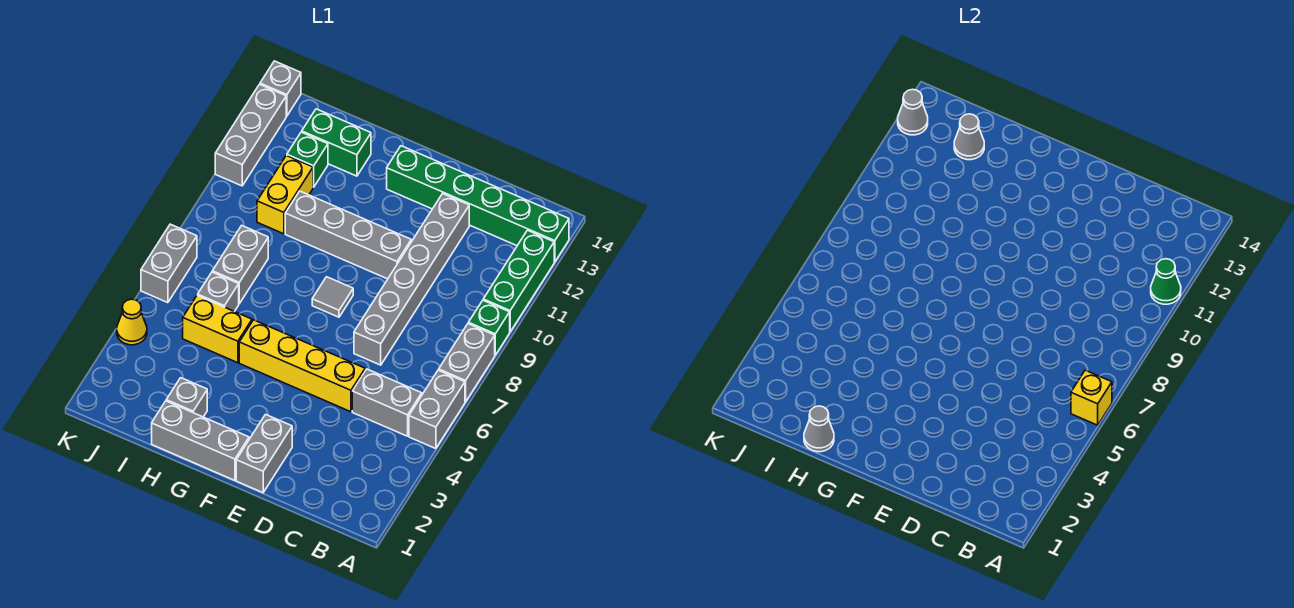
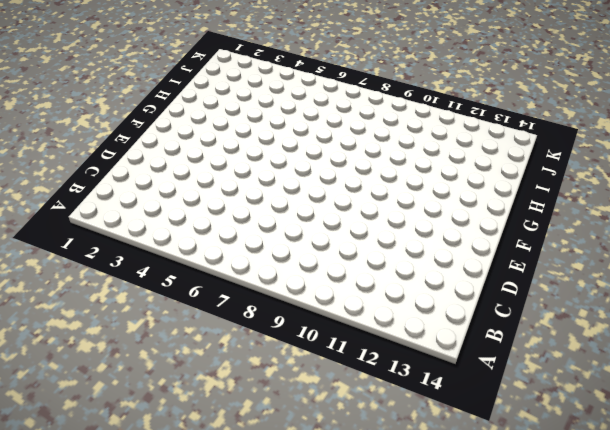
none -> grey 1x2 brick [409,370,465,449]
none -> grey 1x2 brick [439,324,495,402]
none -> green 1x1 brick [468,301,510,355]

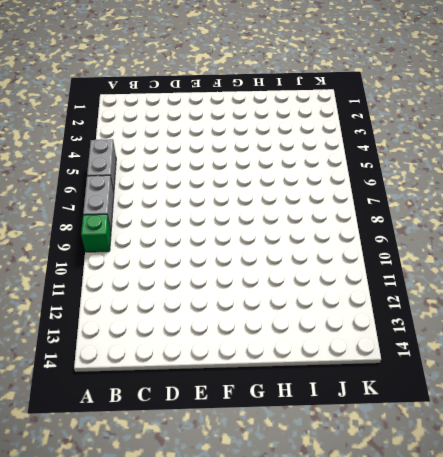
none -> green 1x3 brick [483,230,554,332]
none -> green 1x6 brick [387,146,569,262]
none -> grey 1x2 brick [352,369,422,436]

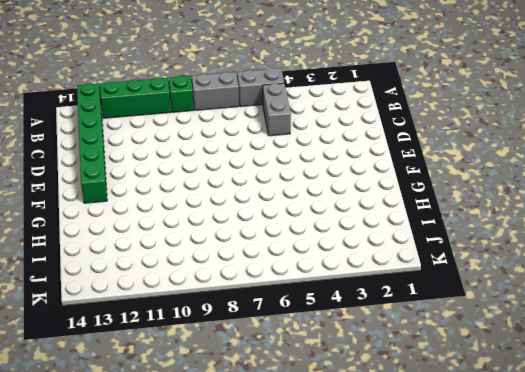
none -> yellow 1x4 brick [239,320,365,412]
none -> grey 1x6 brick [354,194,469,365]
none -> grey 1x2 brick [236,414,292,493]

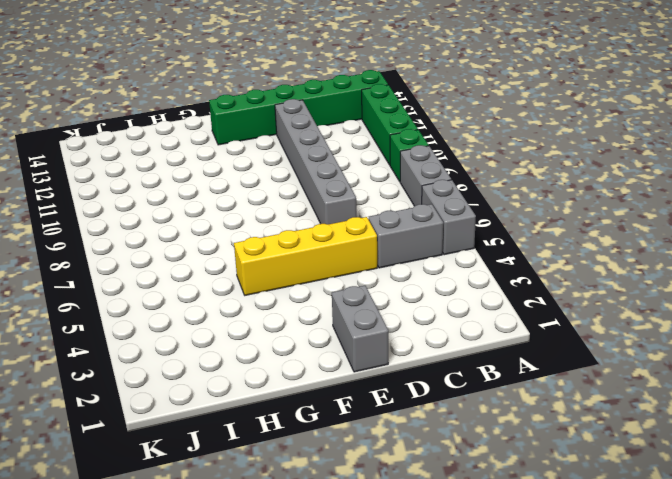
none -> grey 1x4 brick [285,191,411,279]
none -> grey 1x3 brick [152,401,249,480]
none -> grey 1x1 tile [312,277,353,317]

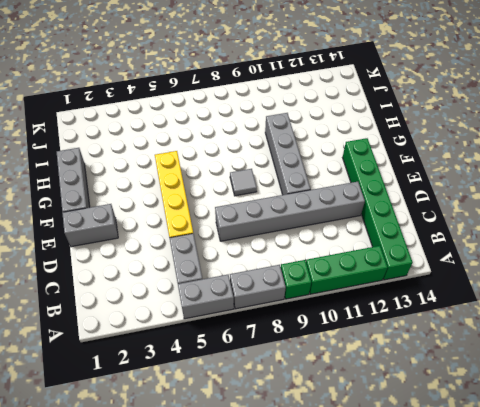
none -> grey 1x1 brick [166,378,207,417]
none -> yellow 1x2 brick [183,295,252,363]
none -> green 1x2 brick [302,109,371,176]

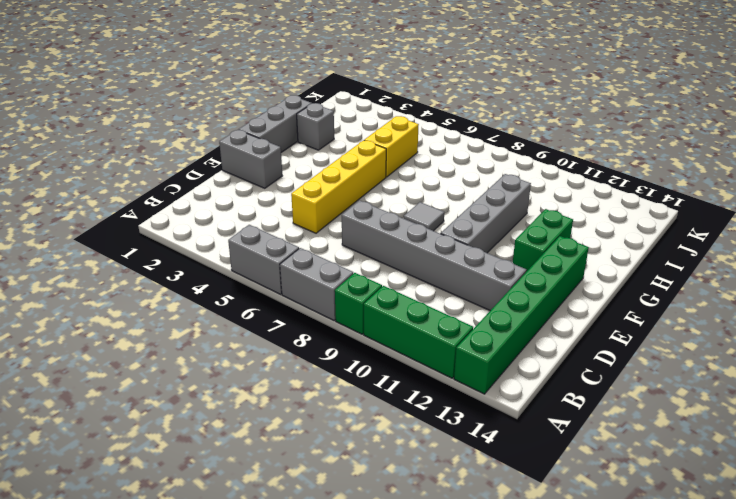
green 1x2 brick [513,209,573,272] -> green 1x2 brick moved to [302,109,371,176]
none -> grey 1x2 brick [352,369,422,436]
none -> grey 1x1 brick [198,272,239,312]
none -> grey 1x2 brick [212,226,268,304]

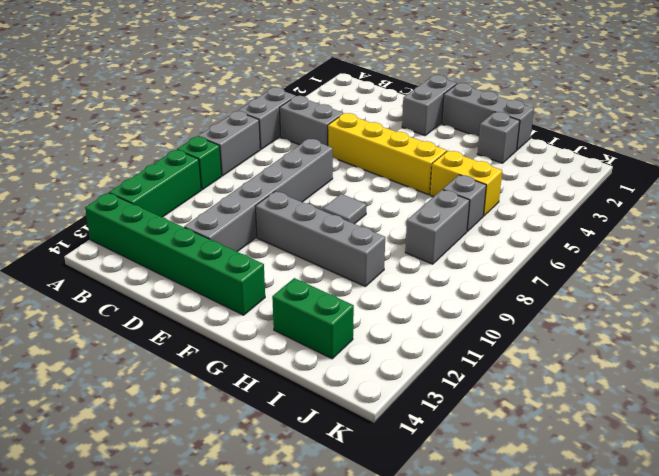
none -> yellow 1x2 brick [257,156,313,234]
none -> green 1x1 brick [287,132,328,187]
none -> yellow 1x1 cone [117,299,147,345]

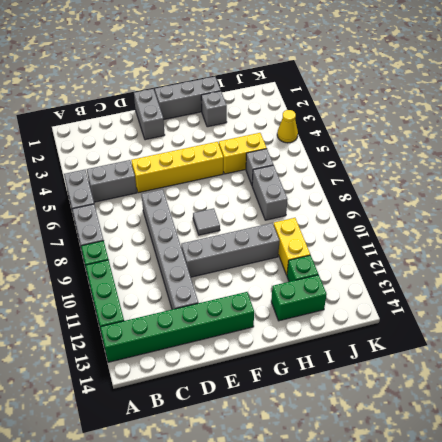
none -> grey 1x2 brick [141,224,197,303]
none -> grey 1x3 brick [215,84,286,186]
none -> grey 1x1 brick [260,61,301,116]

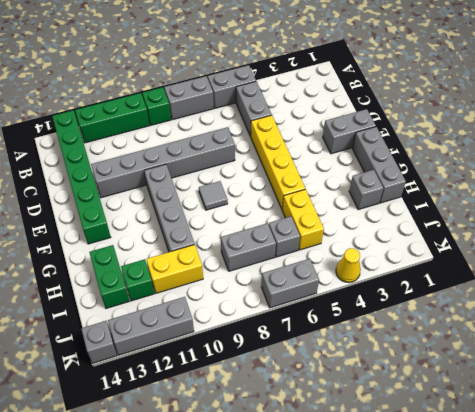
none -> yellow 1x1 brick [1071,370,1112,425]
none -> green 1x1 cone [1151,259,1181,304]
none -> grey 1x1 cone [804,406,834,452]

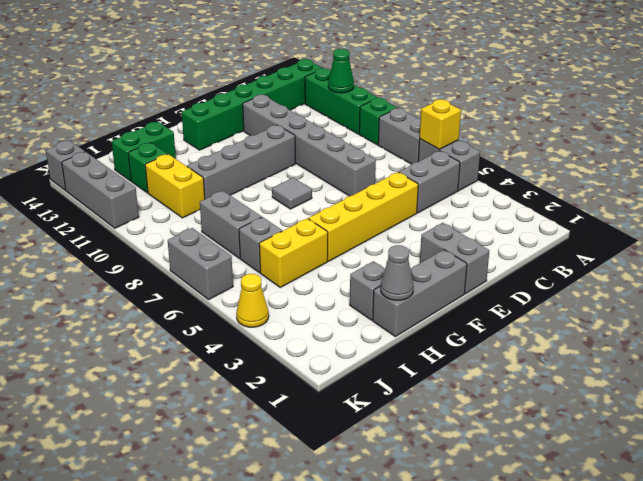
none -> grey 1x1 cone [954,114,984,160]
none -> grey 1x1 cone [898,89,928,135]

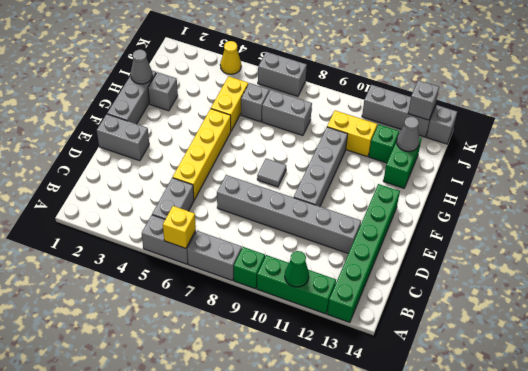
grey 1x1 brick [408,80,439,120] -> grey 1x1 cone [898,89,928,135]

